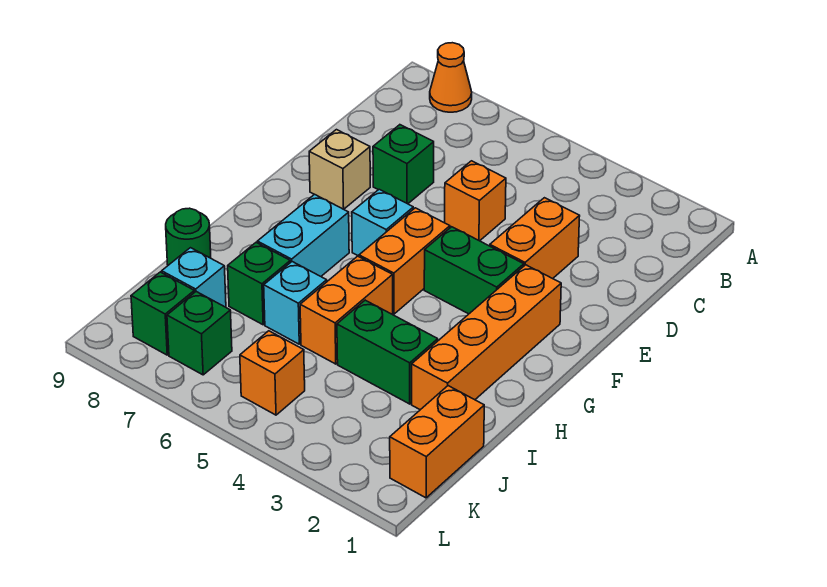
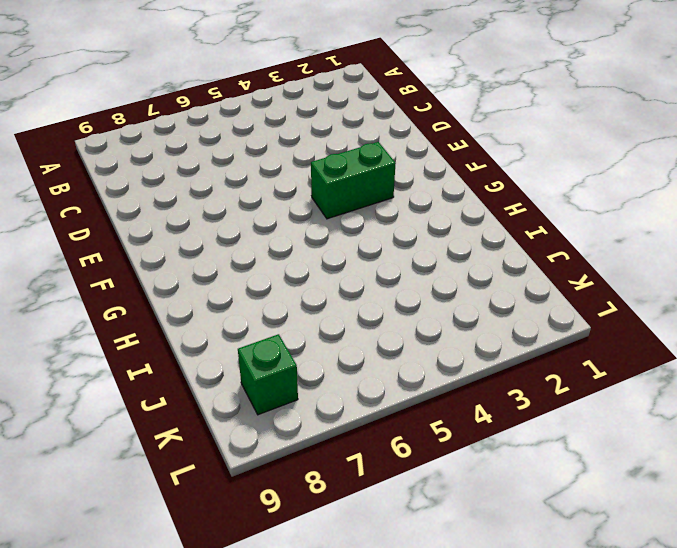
none -> orange 1x1 cone [430,43,472,112]
none -> orange 1x2 brick [490,198,580,279]
none -> orange 1x1 brick [445,161,506,241]

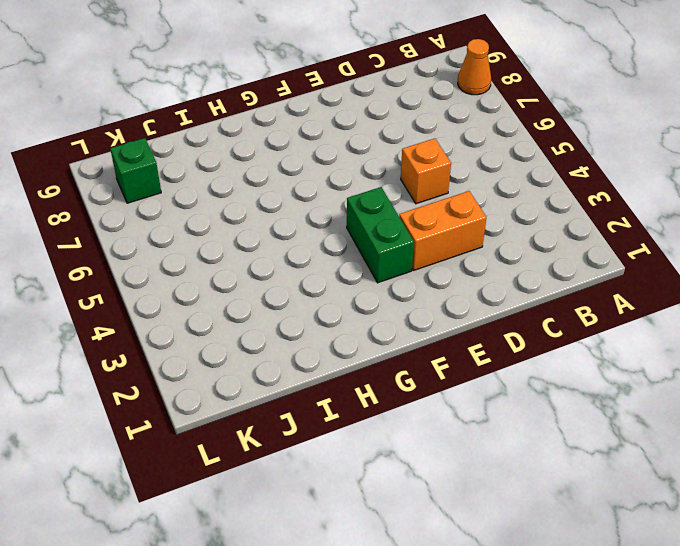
none -> green 1x1 brick [373,125,434,204]
none -> tan 1x1 brick [309,130,370,209]
none -> orange 1x4 brick [412,265,561,410]

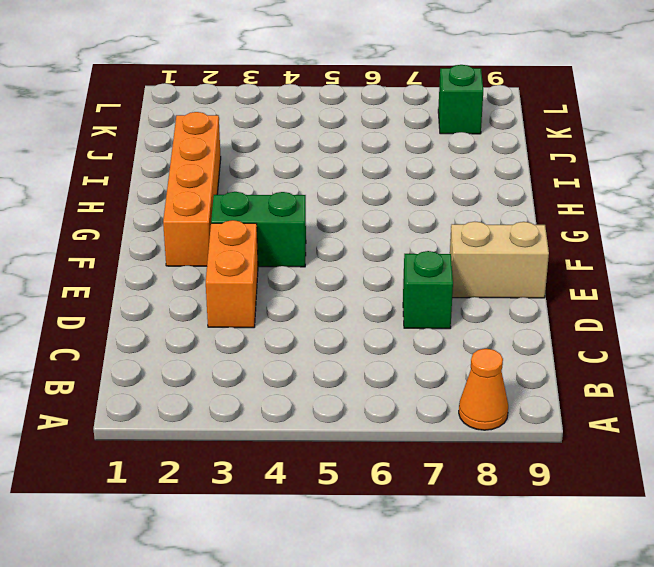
tan 1x2 brick [450,222,549,298] -> tan 1x1 brick [309,130,370,209]
none -> orange 1x1 brick [445,161,506,241]
none -> orange 1x2 brick [359,208,450,314]
none -> cyan 1x1 brick [352,189,413,256]

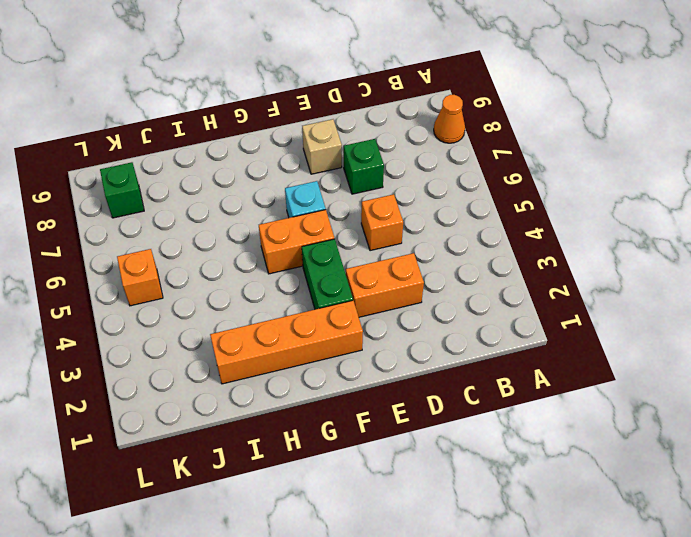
none -> cyan 1x2 brick [257,194,349,276]
none -> orange 1x2 brick [300,256,393,364]
none -> green 1x2 brick [337,300,438,404]

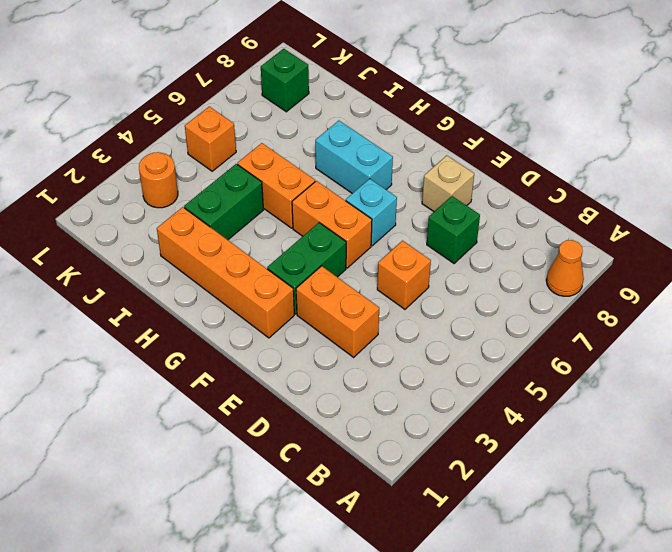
orange 1x1 round brick [139,152,178,208] -> none
none -> cyan 1x1 brick [264,262,327,344]
none -> green 1x1 brick [228,243,290,325]
none -> green 1x1 round brick [166,208,211,265]

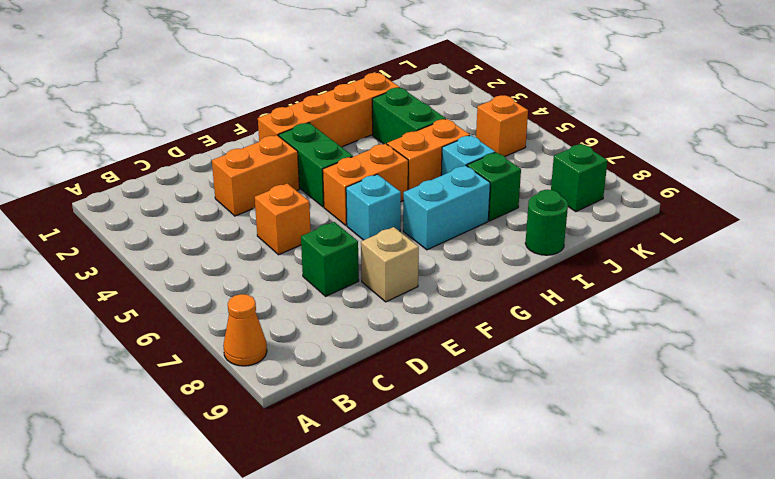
none -> orange 1x2 brick [390,386,484,498]
none -> cyan 1x1 brick [162,248,226,307]
none -> green 1x1 brick [167,292,232,375]

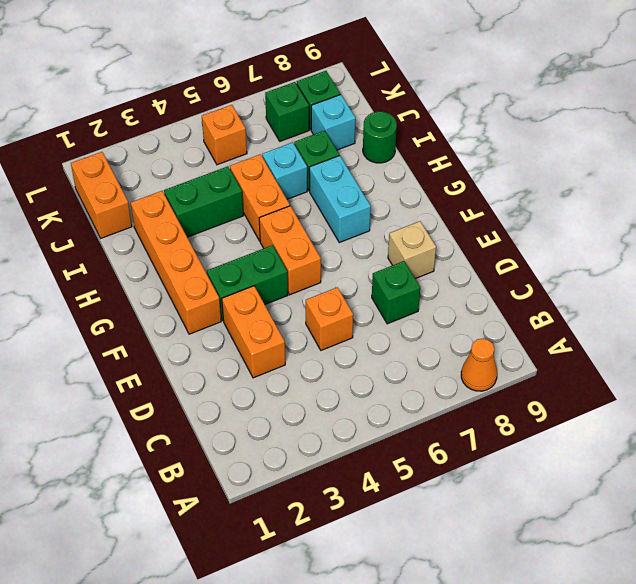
none -> cyan 1x1 brick [352,189,413,256]

